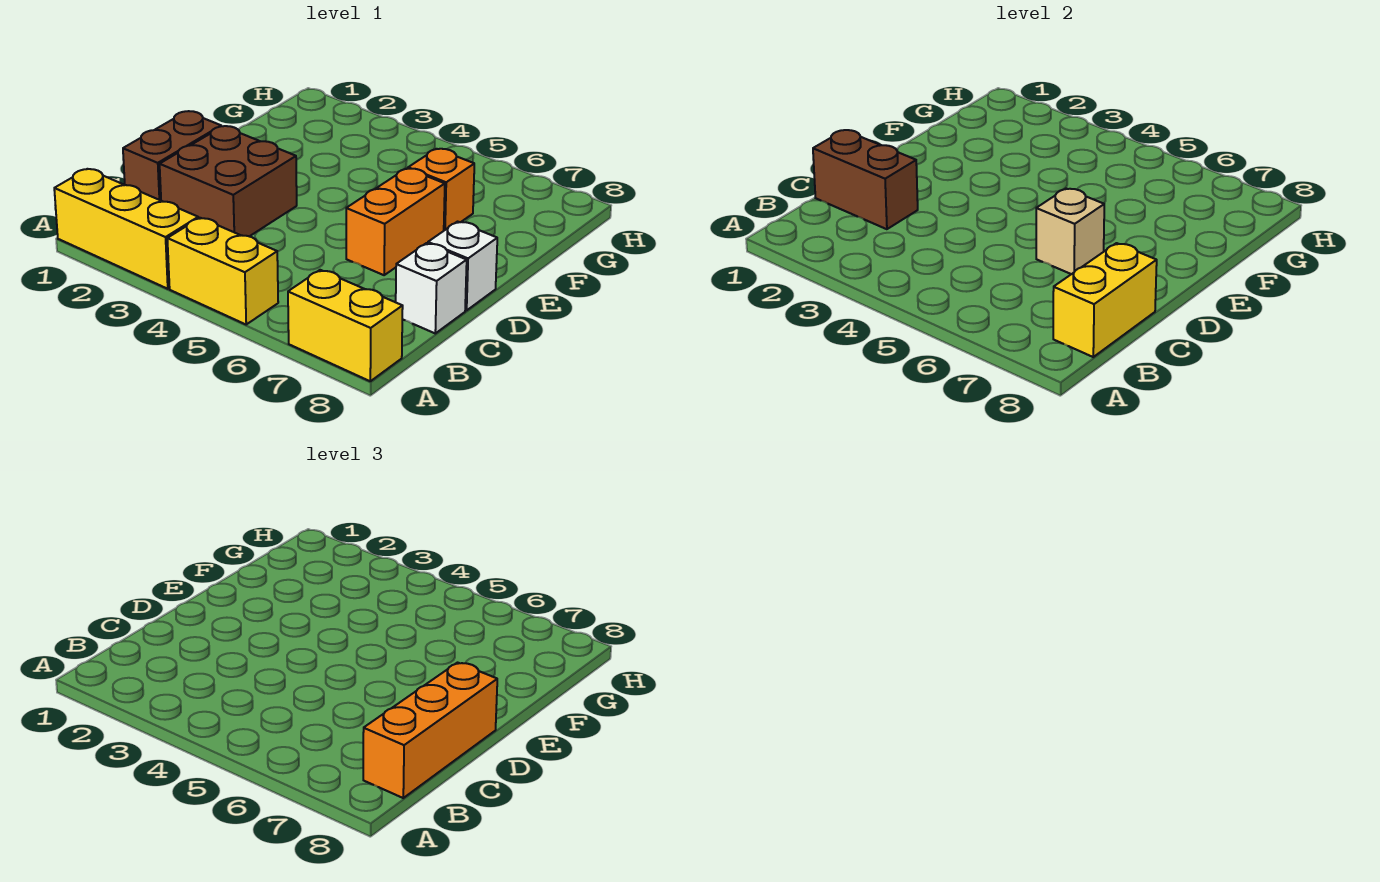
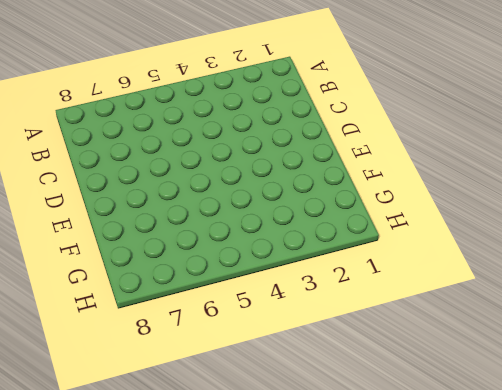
none -> yellow 1x3 brick [54,169,198,289]
none -> yellow 1x2 brick [167,218,278,324]
none -> yellow 1x2 brick [288,270,403,381]

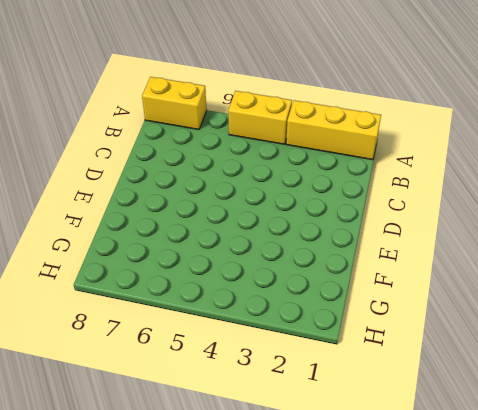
none -> brown 1x2 brick [123,111,221,200]
none -> brown 2x2 brick [160,126,297,236]
none -> white 1x1 brick [396,243,467,333]

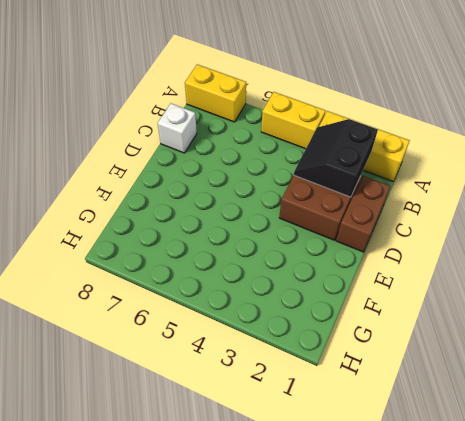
black 2x2 slope [294,119,378,197] -> brown 1x2 brick [813,130,918,229]
none -> orange 1x2 brick [346,168,445,275]
none -> white 1x1 brick [428,222,497,311]
none -> orange 1x1 brick [408,149,474,230]

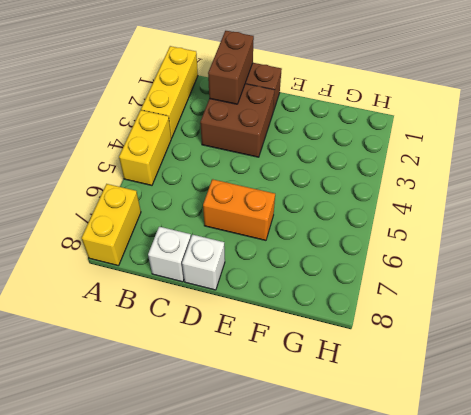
none -> orange 1x1 brick [408,149,474,230]
none -> yellow 1x2 brick [1053,243,1157,357]
none -> tan 1x1 brick [1036,189,1104,274]

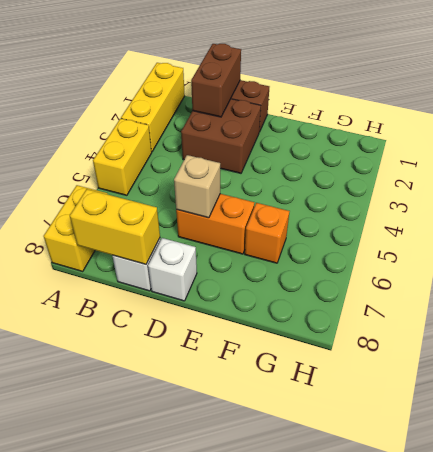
none -> orange 1x3 brick [363,663,497,798]

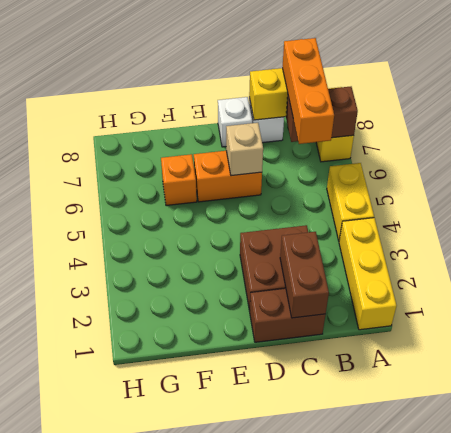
brown 1x2 brick [286,87,358,142] -> none
orange 1x3 brick [282,38,334,144] -> orange 1x3 brick turned to [363,663,497,798]

